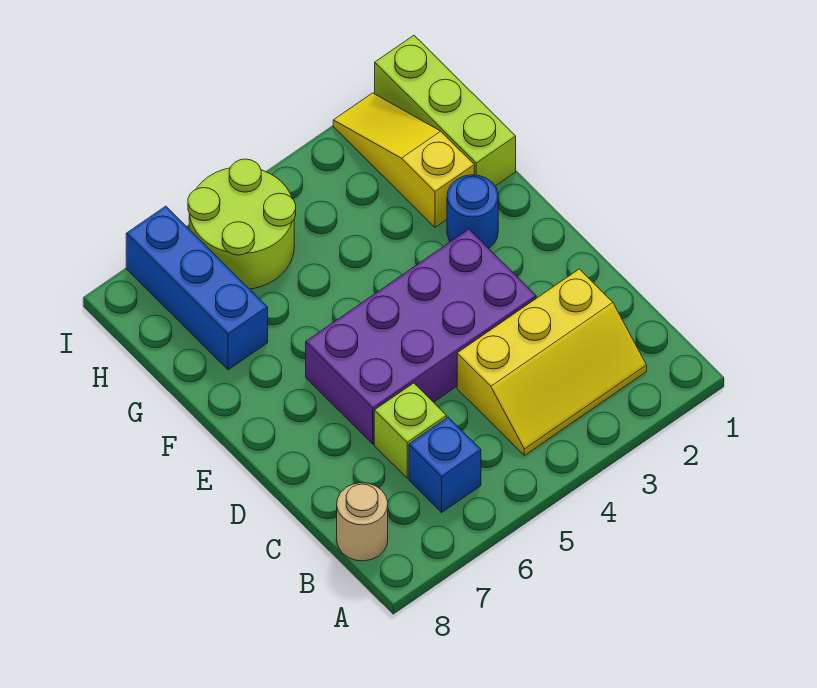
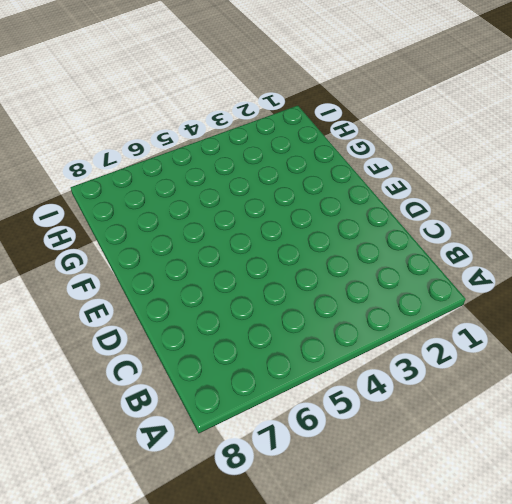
none -> yellow 2x3 slope [457,269,647,455]
none -> blue 1x1 brick [409,417,481,512]

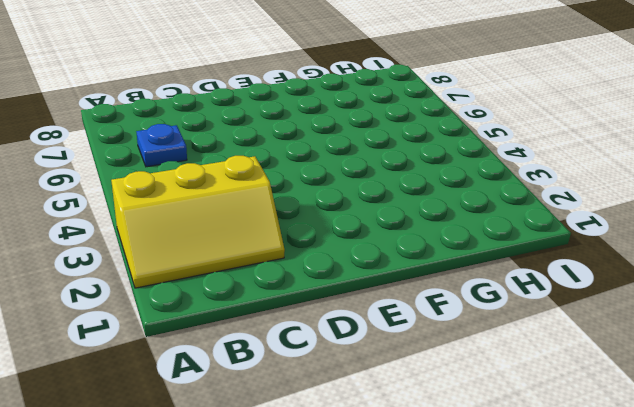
yellow 2x3 slope [111,156,285,288] -> yellow 2x3 slope turned to [457,269,647,455]
blue 1x1 plate [136,124,187,167] -> blue 1x1 brick [409,417,481,512]
none -> tan 1x1 round brick [337,483,388,561]
none -> lime 1x1 brick [374,383,447,478]

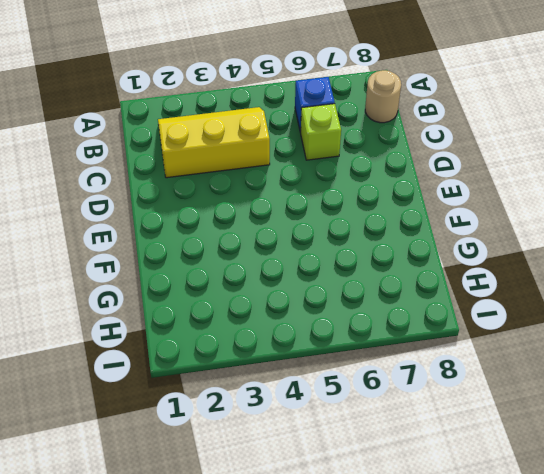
none -> purple 2x4 brick [306,229,536,444]
none -> blue 1x1 round brick [447,175,498,248]

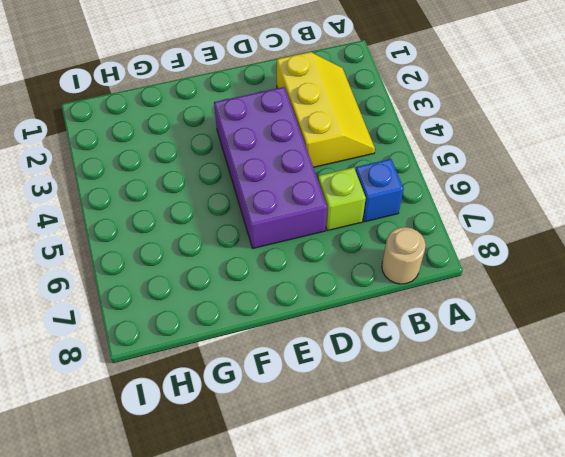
none -> blue 1x1 round brick [447,175,498,248]
none -> lime 1x3 brick [375,35,516,186]

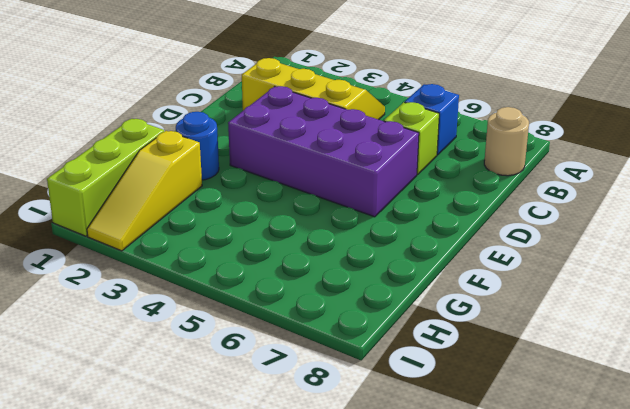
none -> blue 1x3 brick [126,206,268,370]
none -> lime 2x2 round brick [188,159,296,289]

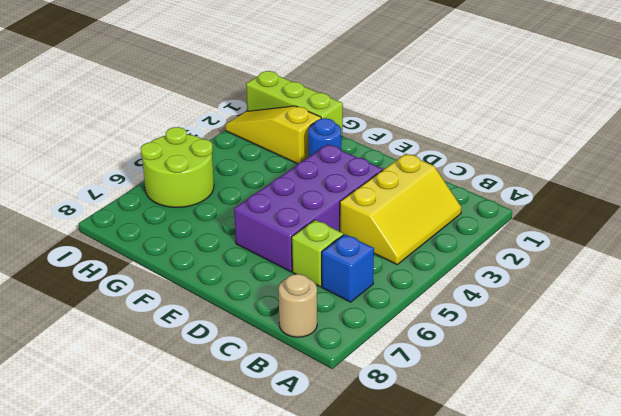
none -> blue 1x3 brick [126,206,268,370]

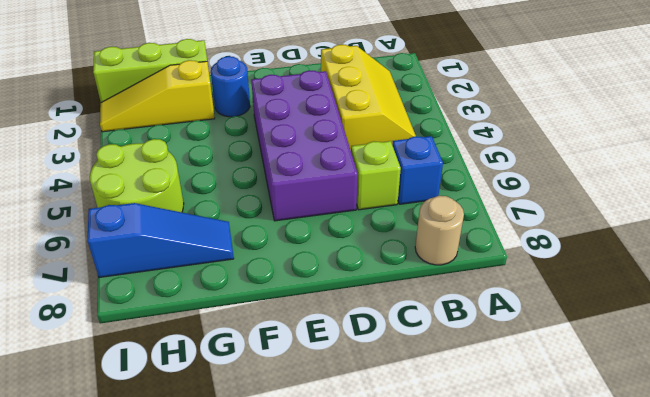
blue 1x3 slope [88,203,234,278] -> blue 1x3 brick [126,206,268,370]

